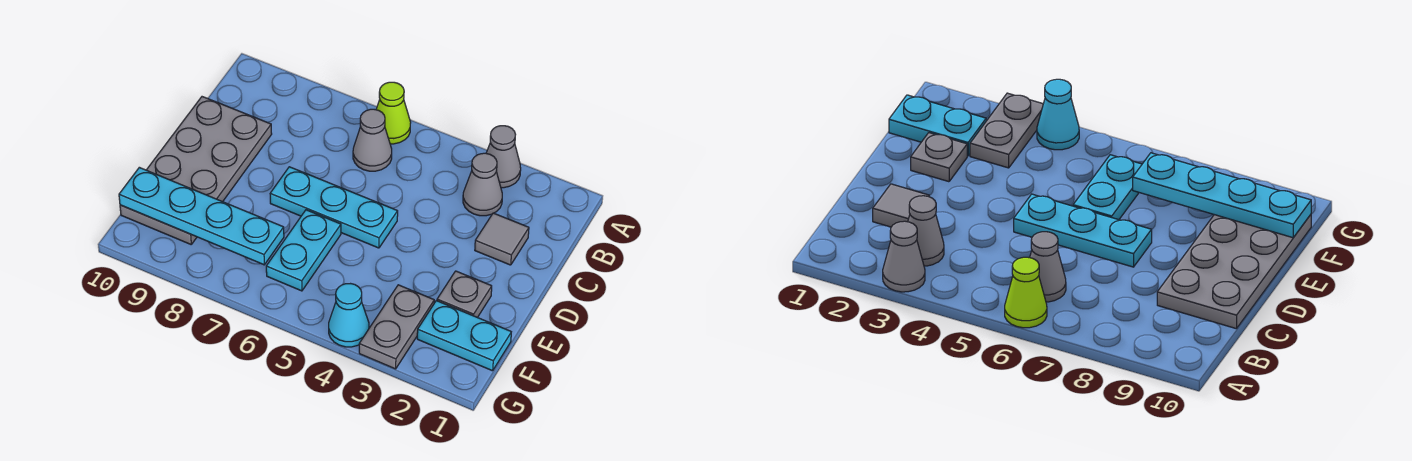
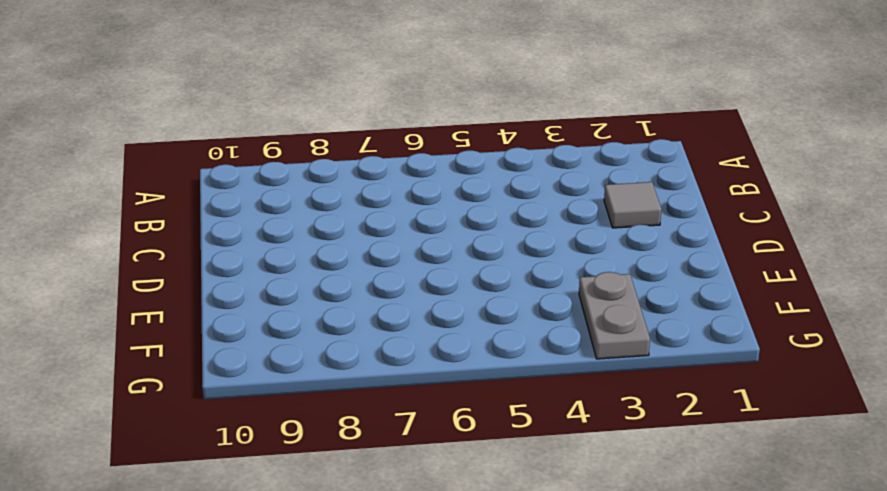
none -> grey 1x1 cone [486,126,521,188]
none -> lime 1x1 cone [376,82,411,144]
none -> grey 1x1 cone [463,153,502,216]

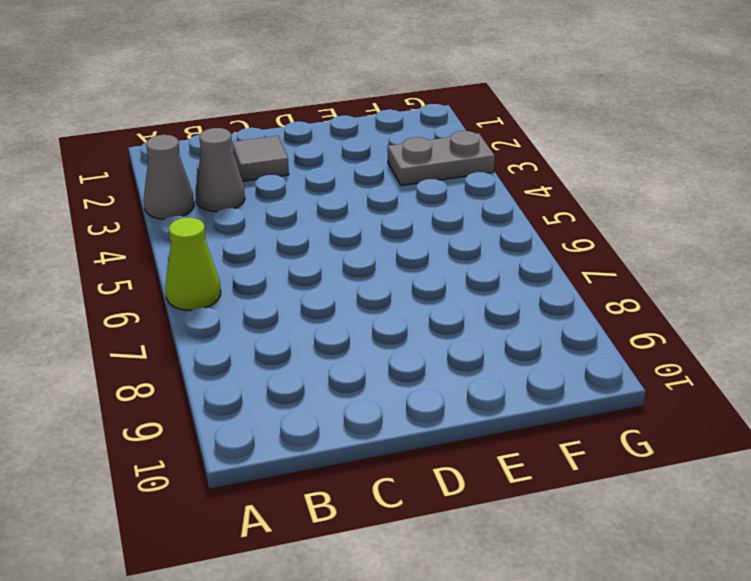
none -> grey 1x1 cone [353,109,392,171]
none -> grey 2x4 plate [120,97,272,244]
none -> cyan 1x3 plate [270,167,398,248]

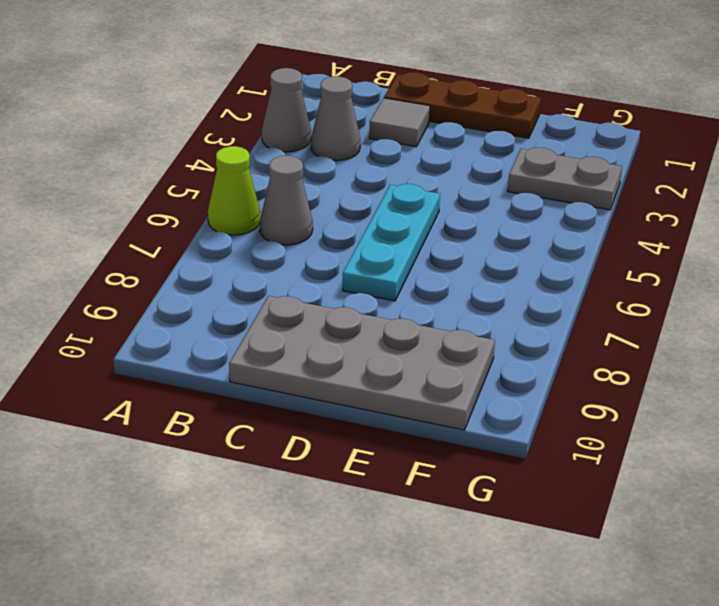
brown 1x3 plate [384,72,541,138] -> none
none -> grey 1x1 plate [437,271,492,317]
none -> cyan 1x2 plate [266,210,341,291]
none -> cyan 1x2 plate [417,301,511,371]

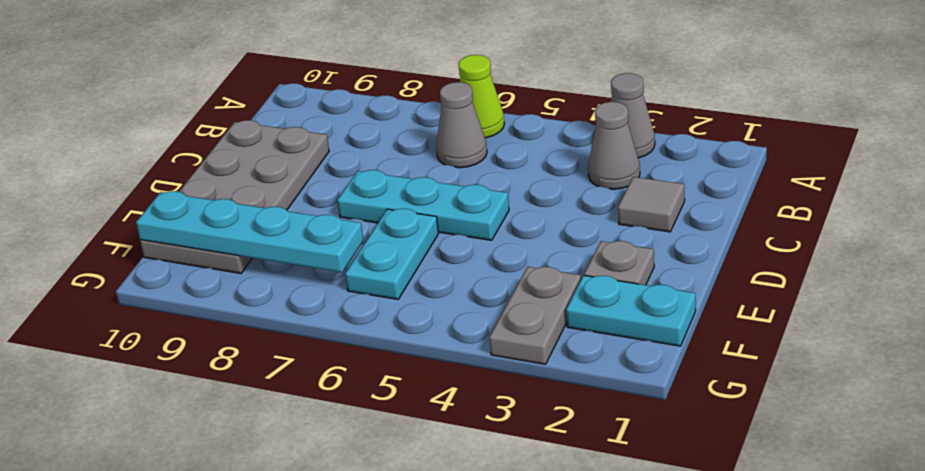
none -> cyan 1x1 cone [329,284,369,347]

